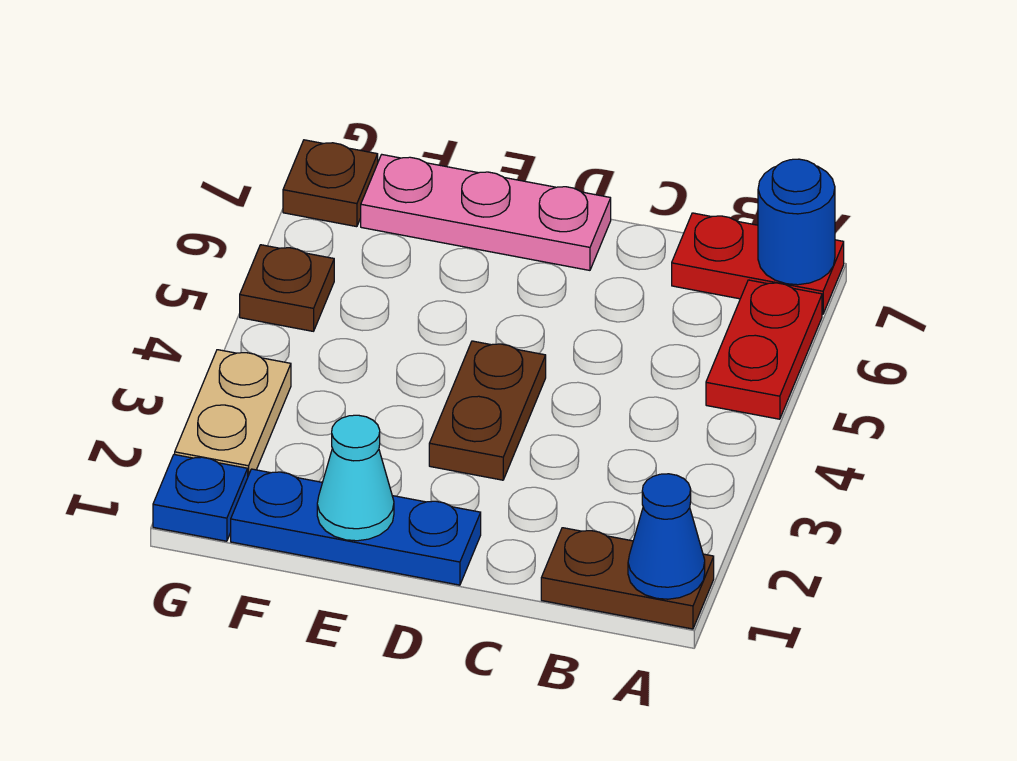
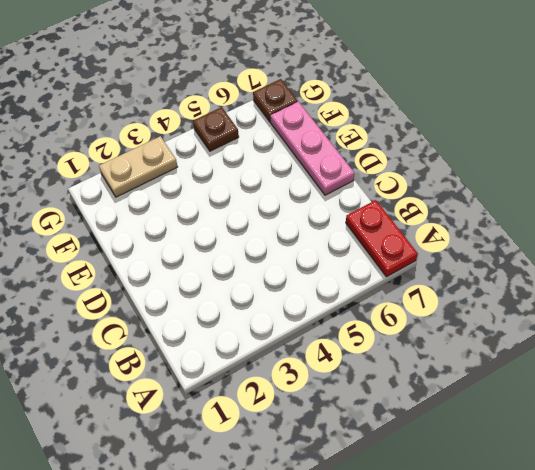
none -> brown 1x2 plate [541,528,714,629]
none -> red 1x2 plate [706,280,822,419]
none -> blue 1x3 plate [231,469,481,585]

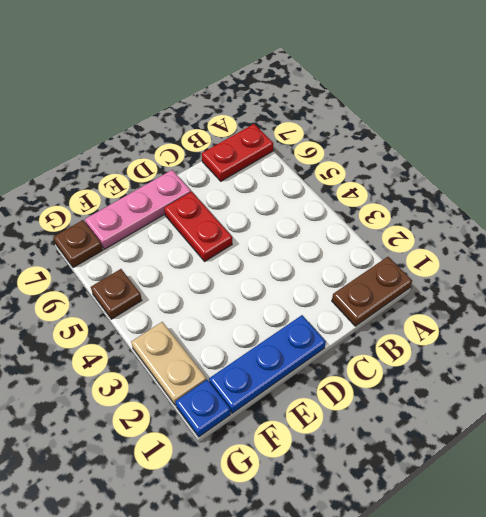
red 1x2 plate [164,192,232,261] -> red 1x2 plate moved to [706,280,822,419]
none -> brown 1x2 plate [429,341,546,480]
none -> blue 1x1 cone [628,474,705,599]
none -> blue 1x1 round brick [758,159,835,285]

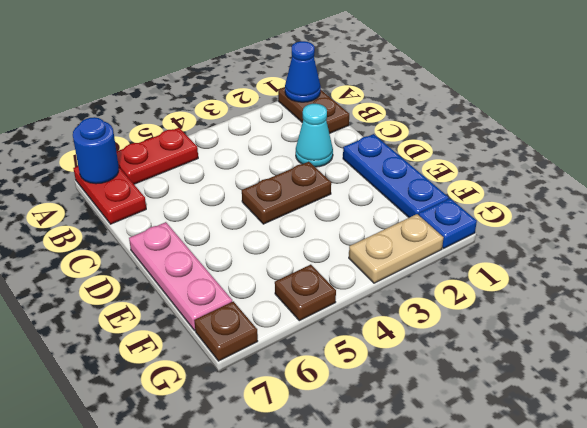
cyan 1x1 cone [296,104,333,167] -> cyan 1x1 cone moved to [317,415,394,541]

